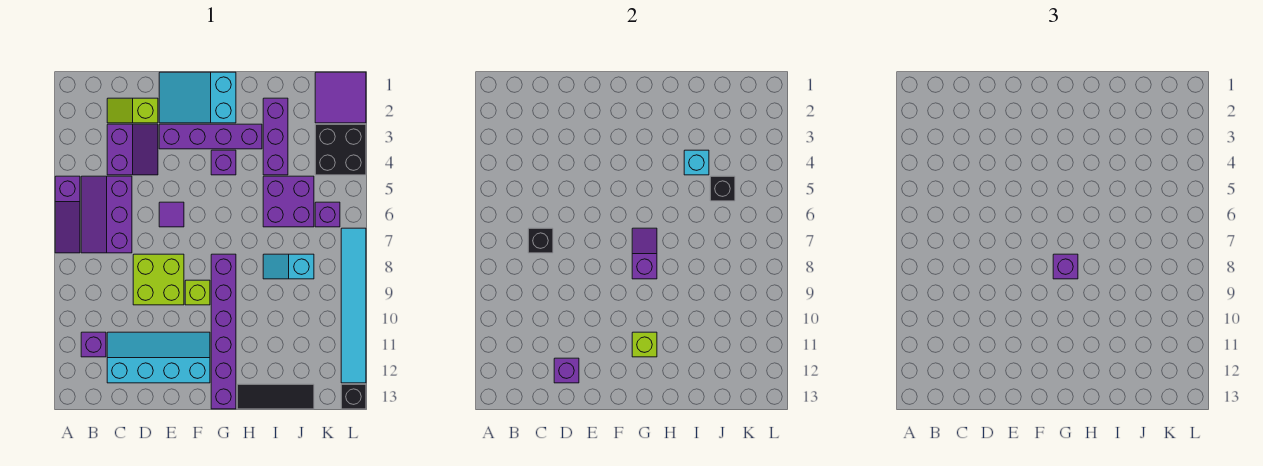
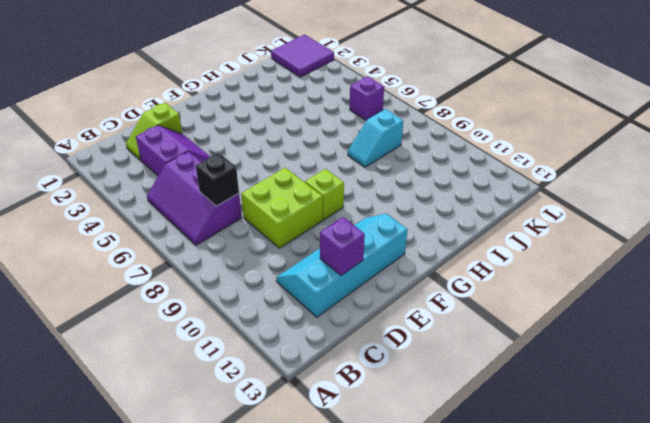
none -> purple 1x3 slope [55,176,80,253]
none -> purple 1x1 brick [81,332,106,357]
none -> cyan 2x3 slope [159,72,236,123]

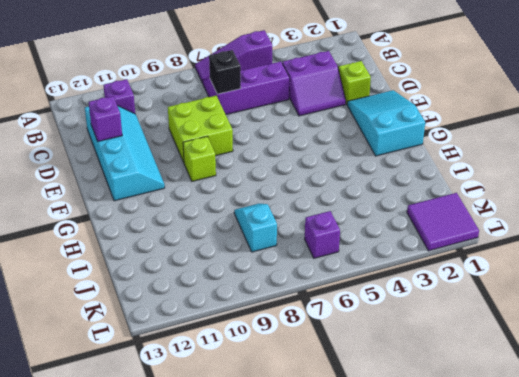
none -> purple 1x4 brick [159,124,262,149]
none -> purple 1x1 tile [159,202,184,227]
none -> purple 1x1 brick [211,150,236,175]

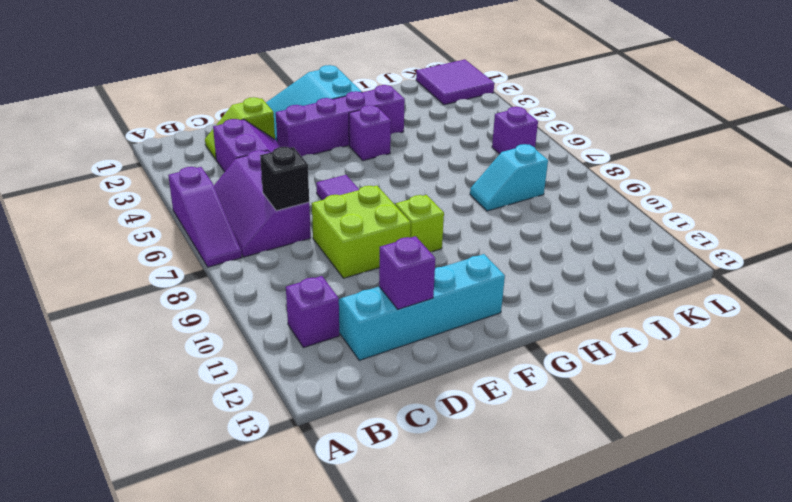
none -> purple 1x6 brick [211,254,236,409]
none -> black 1x3 tile [237,384,314,409]
none -> purple 1x3 brick [263,98,288,175]

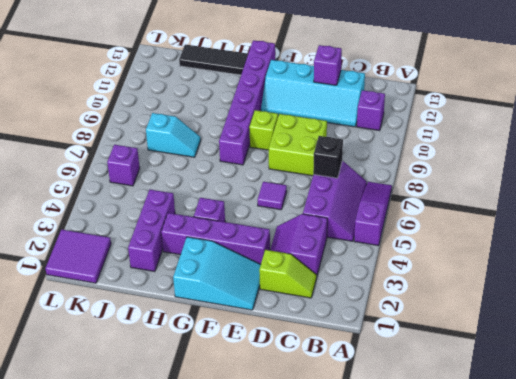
none -> purple 2x2 brick [263,176,314,227]
none -> black 2x2 brick [315,124,366,175]
none -> cyan 1x6 tile [341,228,366,383]

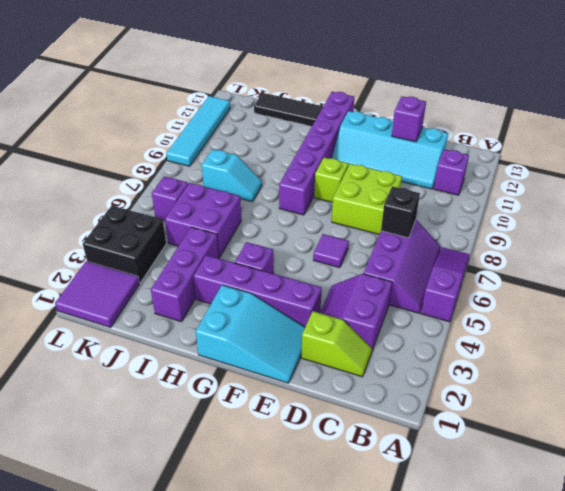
cyan 1x4 tile [166,96,230,166] -> cyan 1x6 tile [341,228,366,383]
none -> black 1x1 brick [341,384,366,409]
none -> purple 1x2 slope [632,228,657,279]
none -> lime 1x1 brick [632,332,657,357]

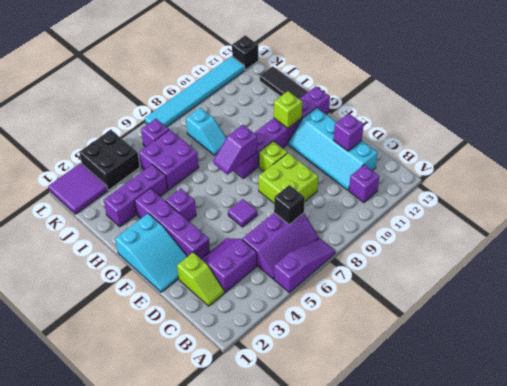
none -> cyan 1x1 brick [684,150,709,175]
none -> black 1x1 brick [710,176,735,201]
none -> purple 1x1 brick [1053,254,1078,279]

